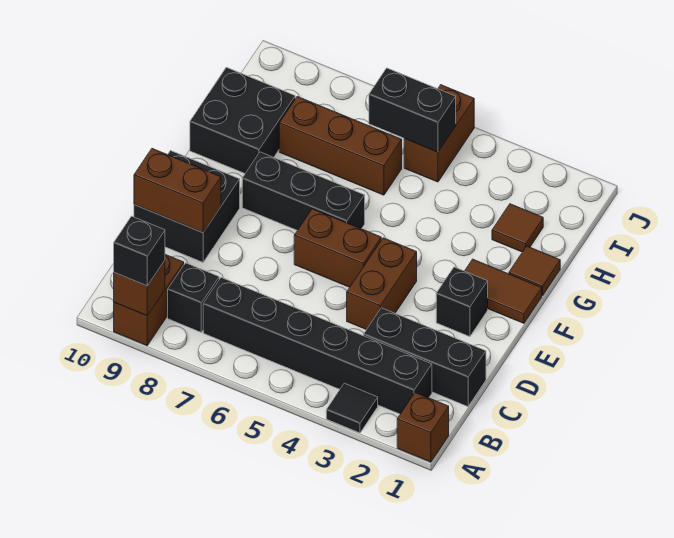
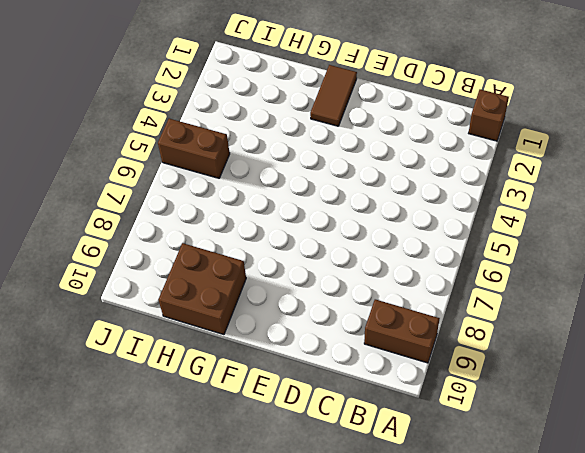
brown 2x2 brick [158,243,246,335] -> black 2x2 brick [190,67,295,173]
none -> black 1x1 tile [326,383,378,433]
none -> black 1x6 brick [203,278,432,414]
none -> black 1x1 brick [168,263,219,332]

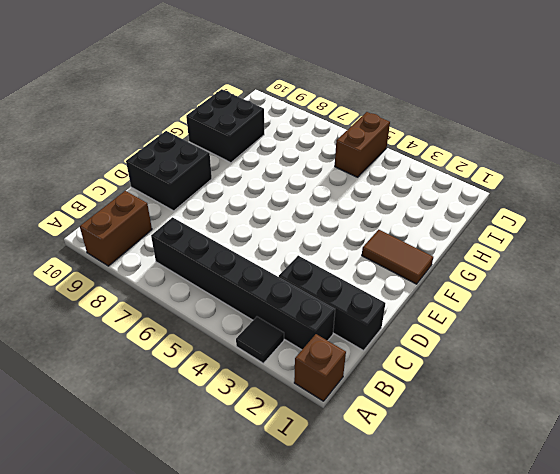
none -> black 1x1 brick [168,263,219,332]
none -> brown 1x2 brick [347,238,417,330]
none -> black 1x1 brick [436,267,488,337]

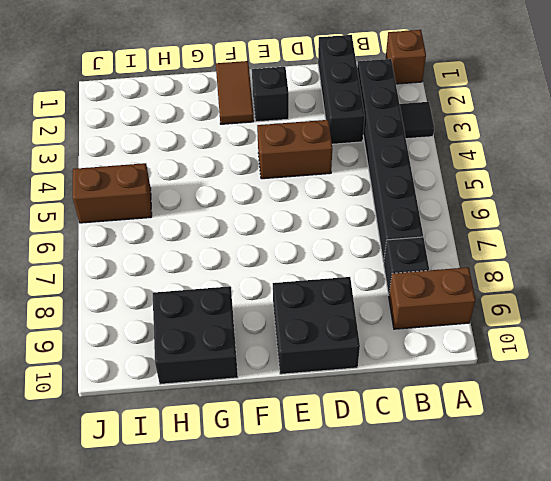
none -> brown 1x2 brick [294,209,381,287]
none -> black 1x3 brick [242,152,365,230]
none -> brown 1x1 tile [509,246,560,296]

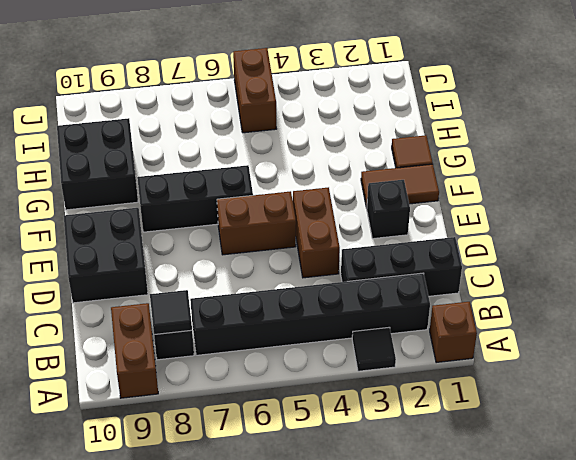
black 1x1 tile [150,290,192,335] -> none
none -> brown 1x1 tile [492,204,543,252]
none -> brown 1x3 brick [279,97,402,195]
none -> brown 1x1 brick [114,261,165,316]

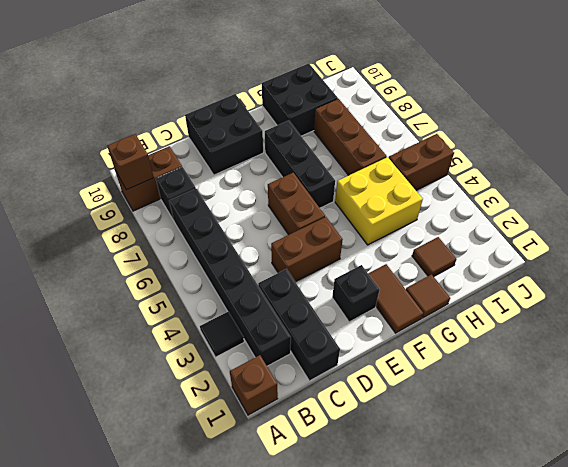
yellow 2x2 brick [335,157,423,245] -> none
none -> brown 1x2 brick [134,149,221,233]
none -> black 1x2 brick [369,68,456,152]
none -> black 1x1 brick [114,216,165,286]

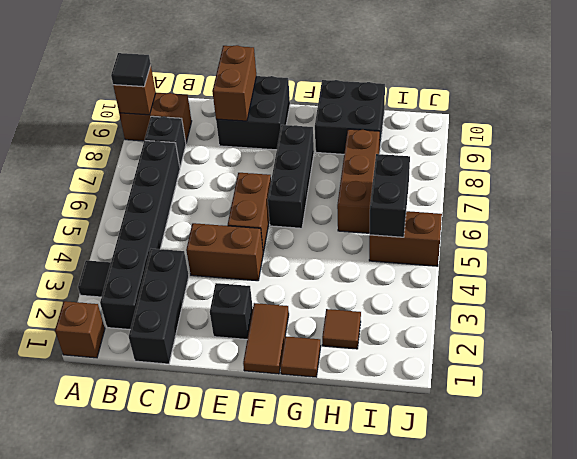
black 1x1 tile [111,53,151,87] -> black 1x1 brick [114,216,165,286]

